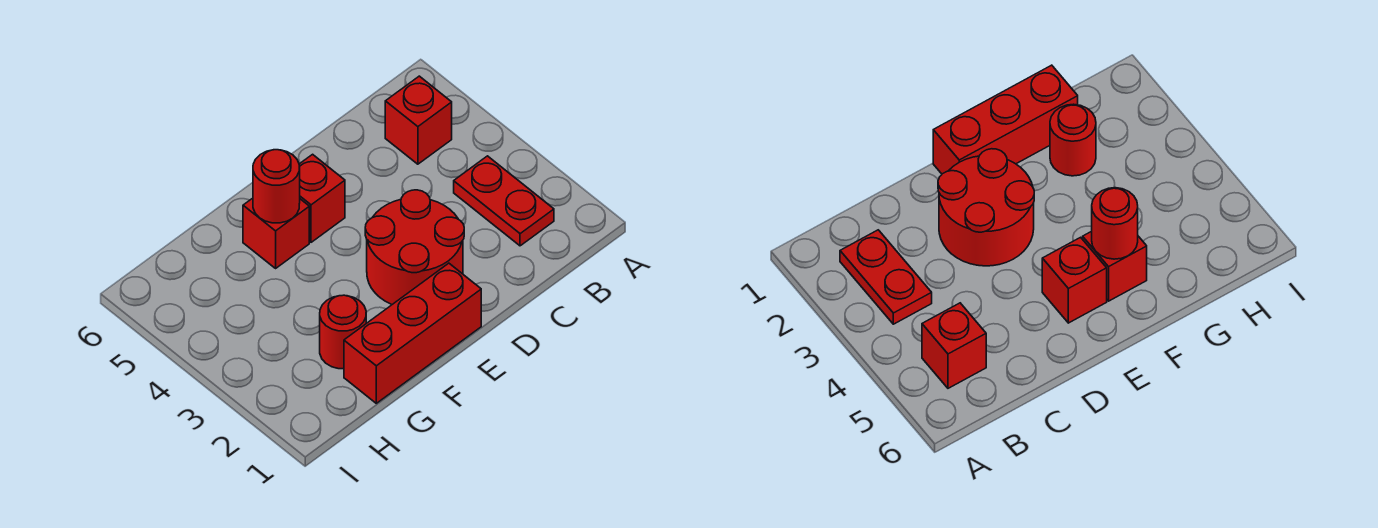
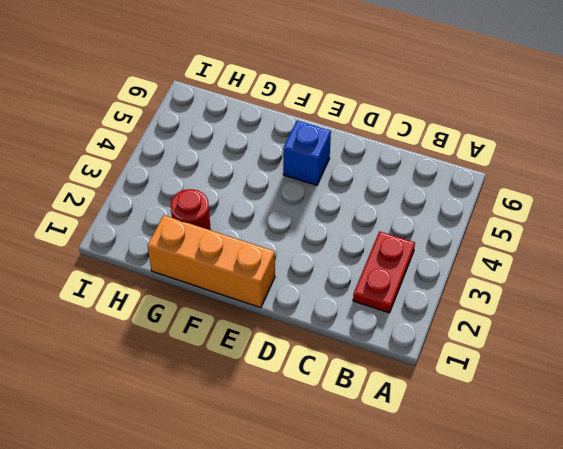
orange 1x3 brick [148,215,275,308] -> red 1x3 brick [344,263,481,403]
blue 1x1 brick [283,121,331,185] -> red 1x1 brick [299,154,345,242]
none -> red 1x1 brick [385,76,452,164]
none -> red 2x2 round brick [365,190,464,304]

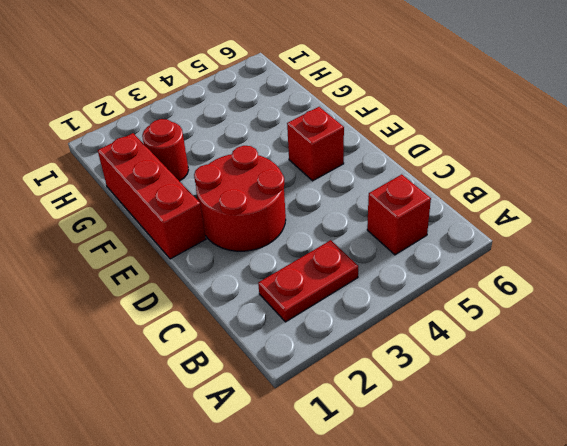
none -> red 1x1 brick [243,198,309,268]
none -> red 1x1 round brick [253,150,300,223]

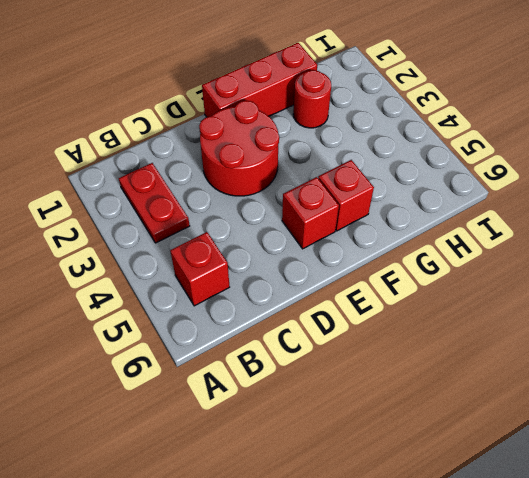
none -> red 1x1 round brick [253,150,300,223]

